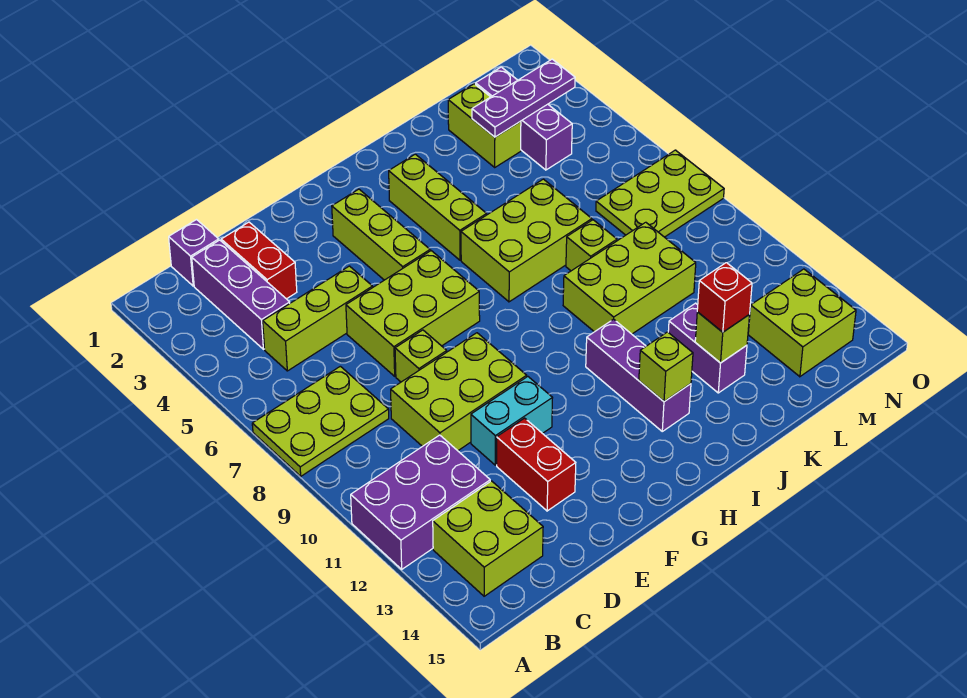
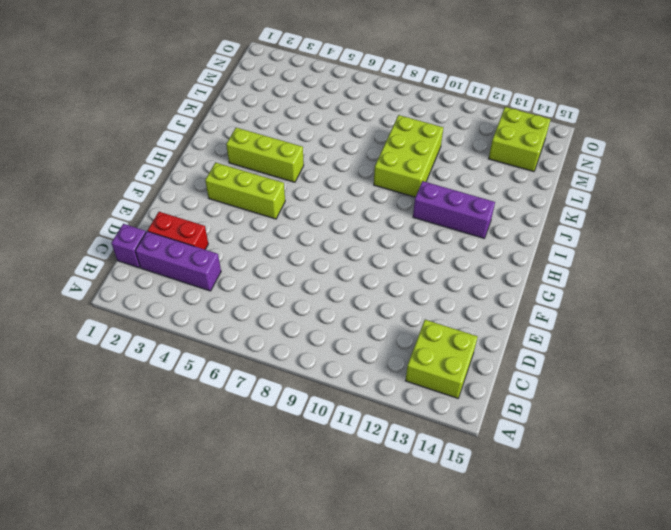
none -> lime 2x3 plate [252,366,389,476]
none -> purple 2x3 brick [351,435,490,569]
none -> lime 1x3 brick [263,266,373,371]

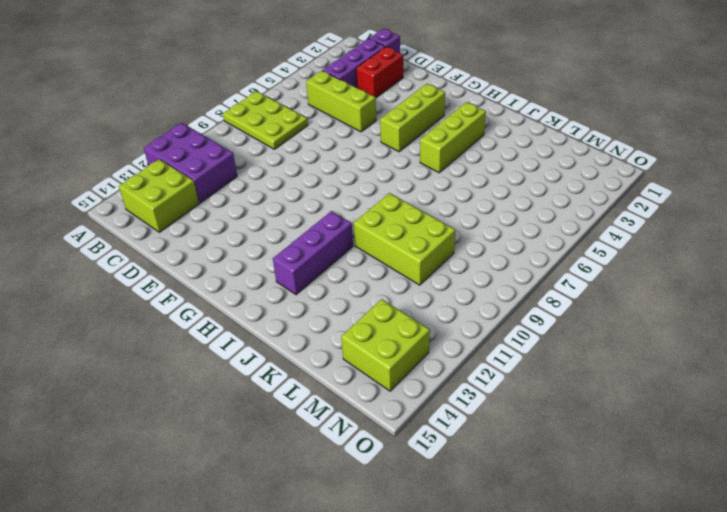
none -> lime 2x3 brick [391,333,527,451]
none -> lime 2x3 brick [346,251,480,376]
none -> lime 1x1 brick [395,330,447,382]

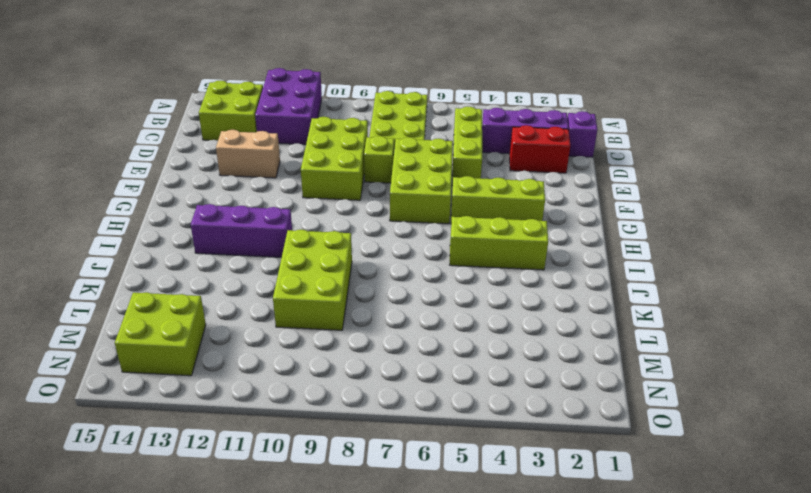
tan 1x2 brick [216,130,280,178] -> red 1x2 brick [497,418,576,511]
none -> cyan 1x2 brick [471,377,552,465]
none -> lime 2x3 brick [461,179,592,302]
none -> lime 1x1 brick [566,220,617,271]

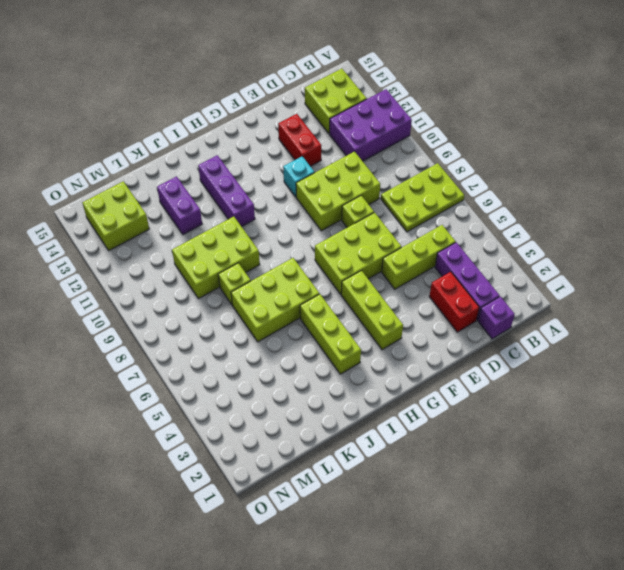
cyan 1x1 brick [283,156,315,197] -> cyan 1x2 brick [471,377,552,465]
none -> lime 1x2 brick [448,84,521,167]
none -> purple 1x3 brick [476,67,572,170]
none -> lime 2x3 plate [596,150,724,237]

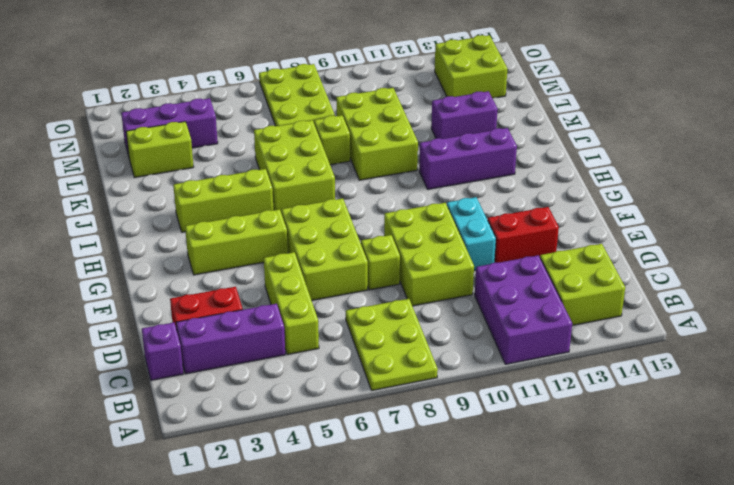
none -> lime 1x1 brick [639,332,693,402]
none -> lime 1x1 brick [695,312,750,363]
none -> purple 1x3 plate [472,59,575,137]

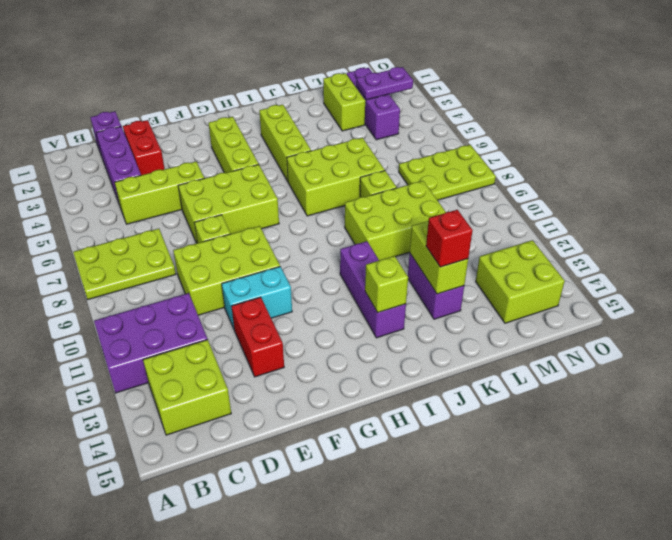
lime 1x2 brick [410,220,468,294] -> lime 1x1 brick [695,312,750,363]
purple 1x2 plate [357,67,413,100] -> purple 1x3 plate [472,59,575,137]

